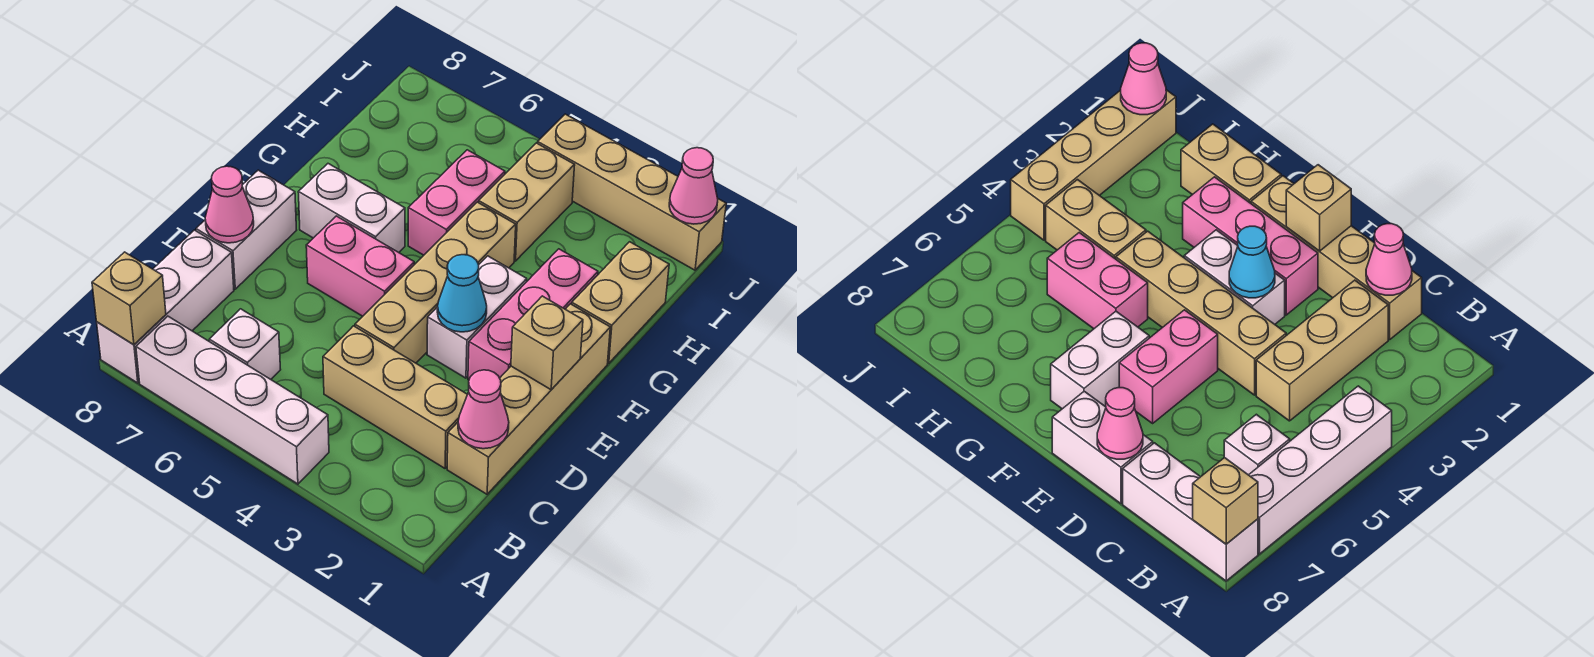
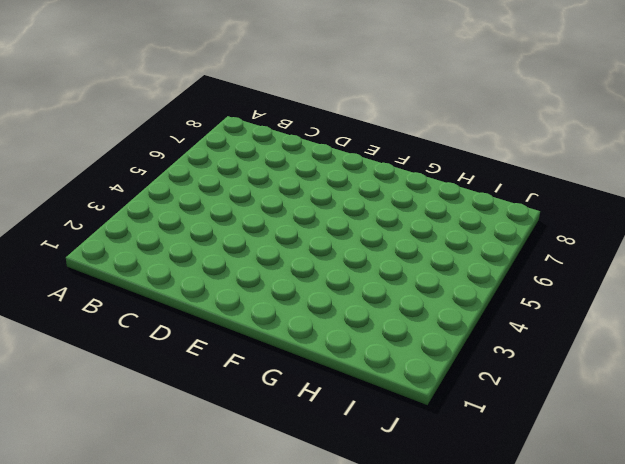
none -> white 1x4 brick [136,316,329,484]
none -> white 1x3 brick [97,230,234,383]
none -> white 1x1 brick [209,309,281,379]

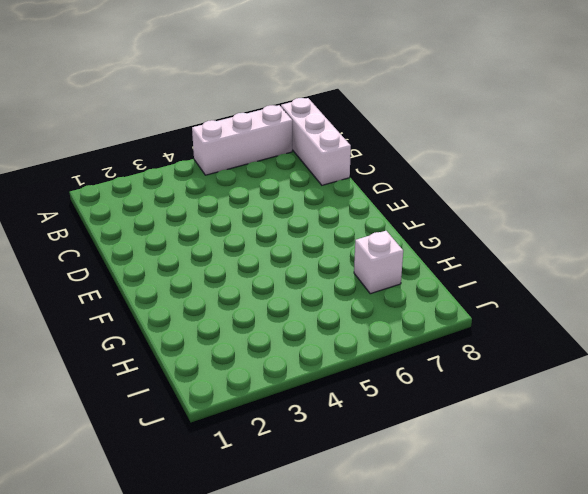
white 1x3 brick [192,105,292,175] -> white 1x4 brick [136,316,329,484]
white 1x1 brick [354,231,403,294] -> white 1x1 brick moved to [209,309,281,379]
none -> tan 1x4 brick [447,304,610,494]
none -> tan 1x3 brick [323,326,467,468]
none -> tan 1x4 brick [355,202,516,363]

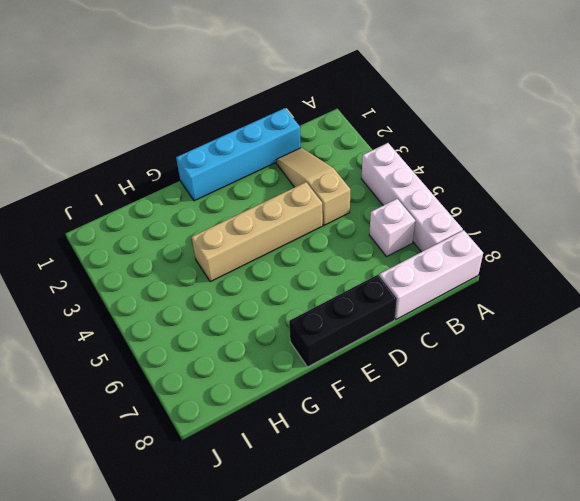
cyan 1x4 brick [176,108,301,201] -> tan 1x4 brick [447,304,610,494]
tan 1x3 slope [276,148,351,225] -> tan 1x3 brick [323,326,467,468]
black 1x3 brick [289,275,397,367] -> white 1x2 brick [196,170,297,289]
none -> pink 1x3 brick [468,249,598,380]
none -> white 1x2 brick [427,256,527,378]
none -> pink 1x2 brick [306,216,414,316]

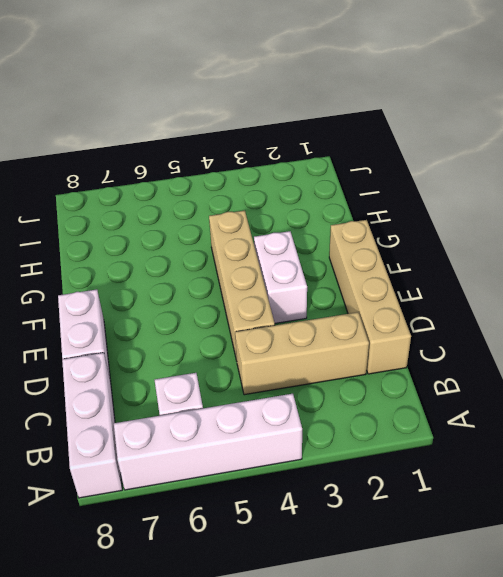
none -> pink 1x3 brick [468,249,598,380]
none -> pink 1x2 brick [306,216,414,316]
none -> white 1x2 brick [298,164,405,252]

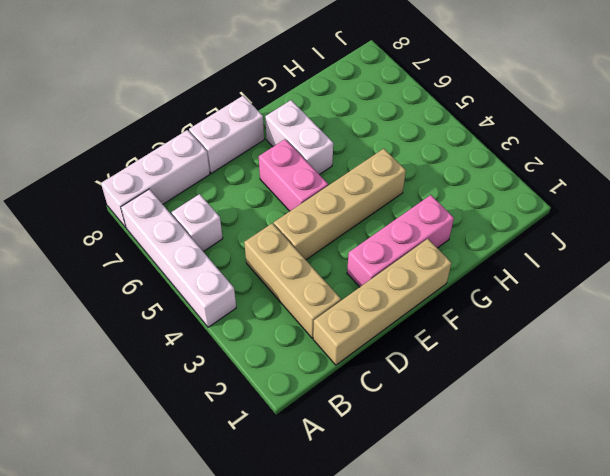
none -> white 1x2 brick [427,256,527,378]
none -> tan 1x2 brick [572,242,669,363]
none -> pink 1x2 brick [408,150,505,255]

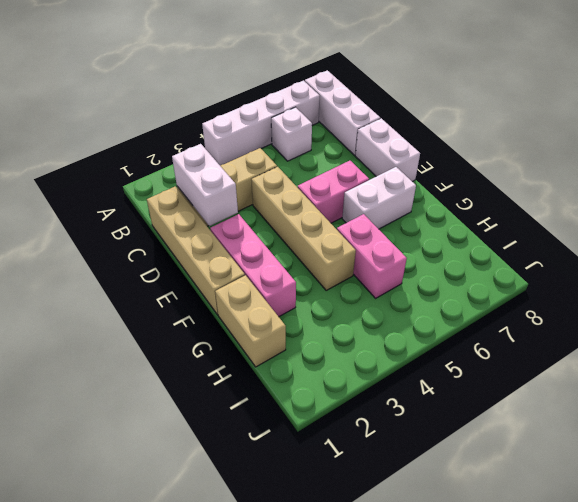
white 1x2 brick [172,144,238,226] -> white 1x2 brick moved to [427,256,527,378]
none -> tan 1x2 brick [479,143,575,261]
none -> tan 1x4 brick [538,114,726,270]
none -> tan 1x1 brick [92,252,166,345]

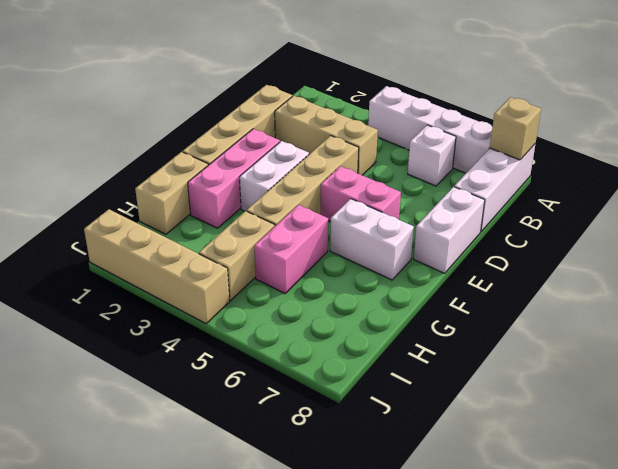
none -> pink 1x1 cone [458,370,509,449]
none -> pink 1x1 cone [205,166,254,243]
none -> tan 1x1 brick [511,296,583,390]

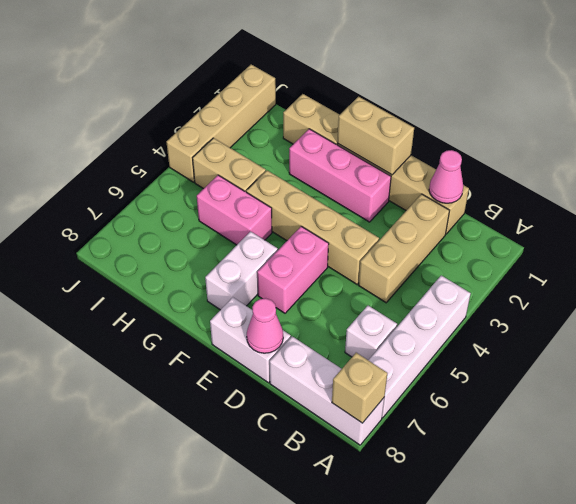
tan 1x2 brick [337,97,414,175] -> tan 1x1 brick [511,296,583,390]
none -> white 1x2 brick [427,256,527,378]
none -> cyan 1x1 cone [437,255,487,332]
none -> pink 1x1 cone [669,148,718,224]

